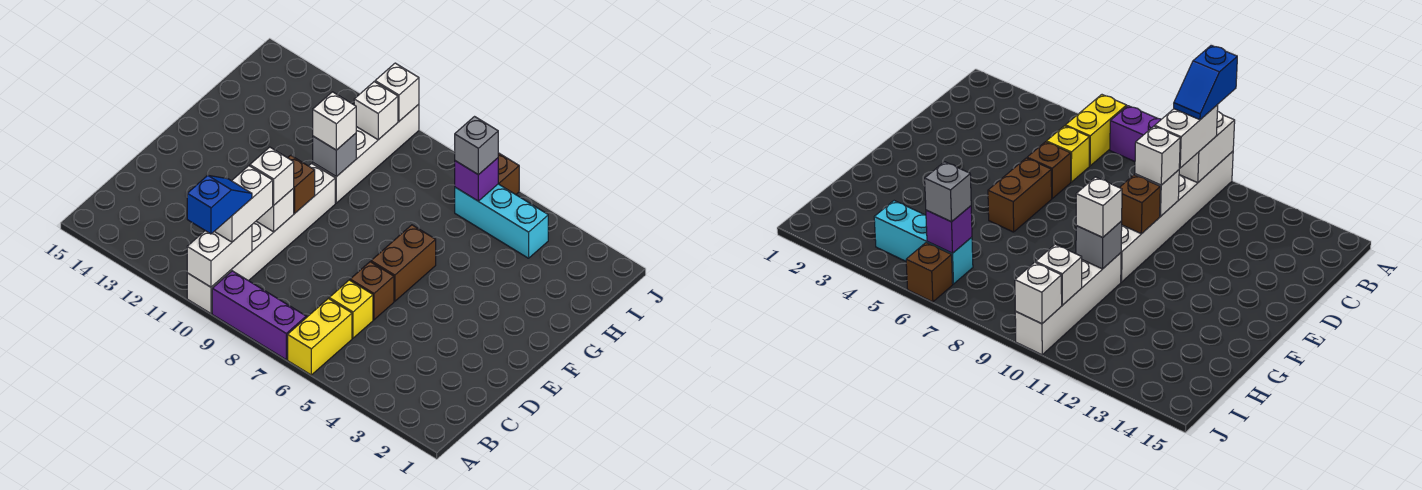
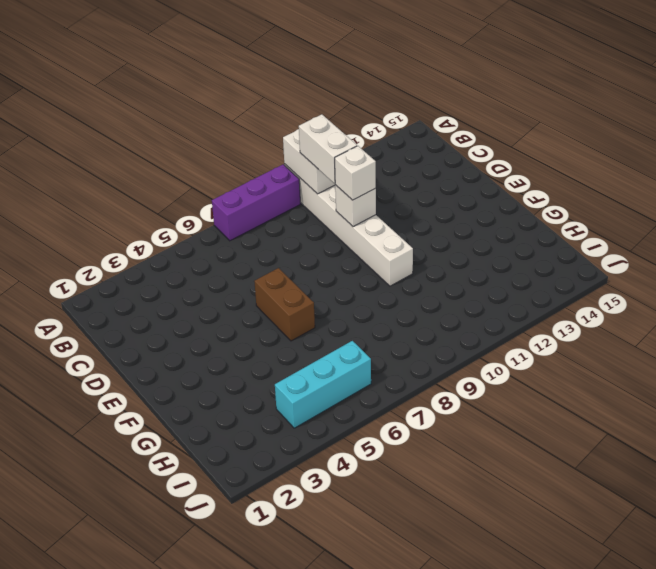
none -> yellow 1x2 brick [288,299,352,375]
none -> yellow 1x1 brick [329,280,373,338]
none -> brown 1x1 brick [350,262,394,320]

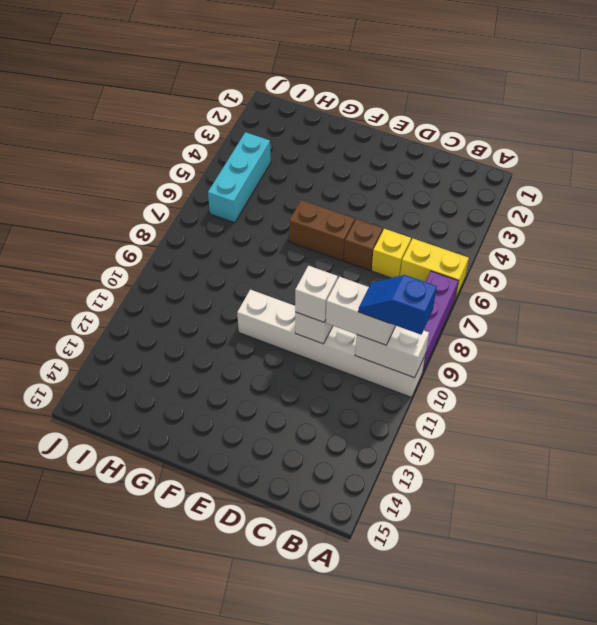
none -> white 1x4 brick [313,104,419,203]
none -> brown 1x1 brick [498,153,519,195]
none -> brown 1x1 brick [288,155,315,213]

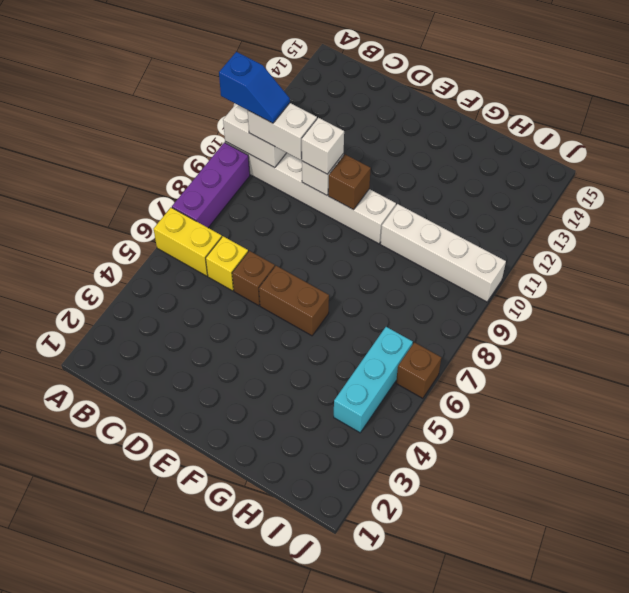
none -> grey 1x1 brick [313,133,356,177]
none -> purple 1x1 brick [455,158,498,201]
none -> white 1x1 brick [354,82,398,140]

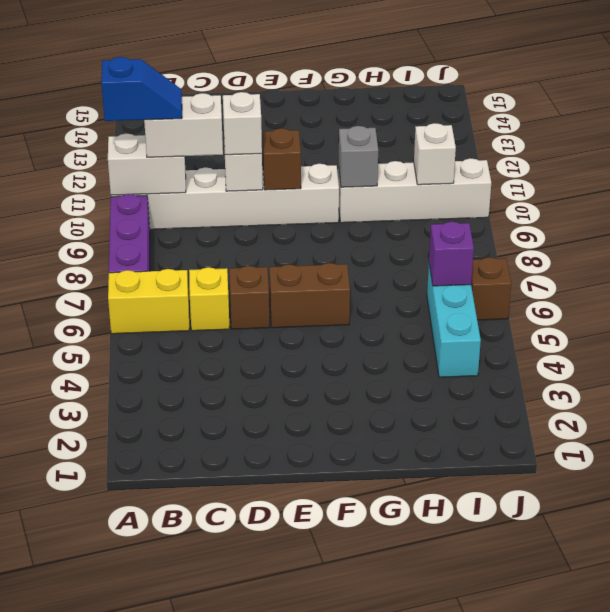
none -> white 1x1 brick [375,63,419,121]
none -> white 1x1 brick [313,92,356,150]
none -> grey 1x1 brick [455,117,498,175]

